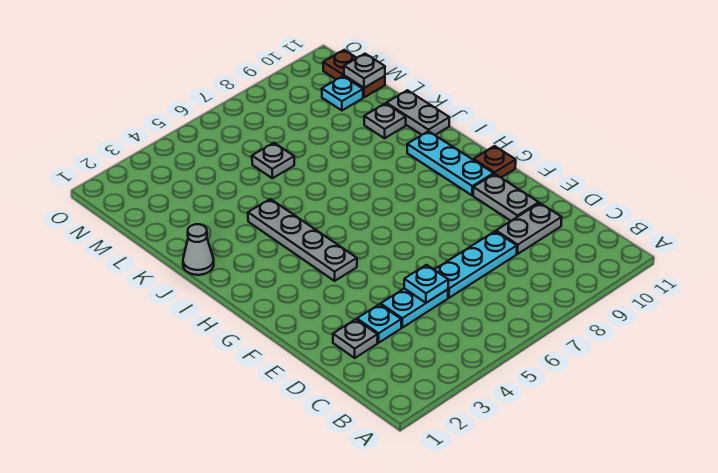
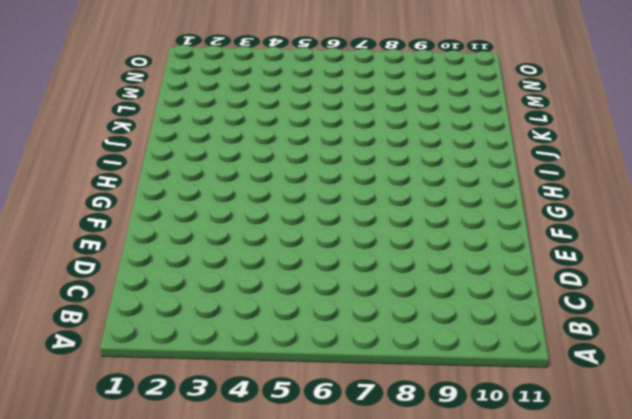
none -> grey 1x1 plate [333,319,378,358]
none -> cyan 1x1 plate [357,304,401,343]
none -> cyan 1x2 plate [381,288,448,328]

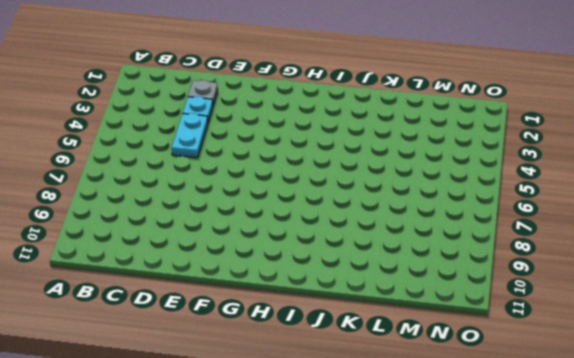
none -> cyan 1x3 plate [434,231,517,298]
none -> grey 1x2 plate [496,203,562,254]
none -> grey 1x2 plate [473,174,539,221]

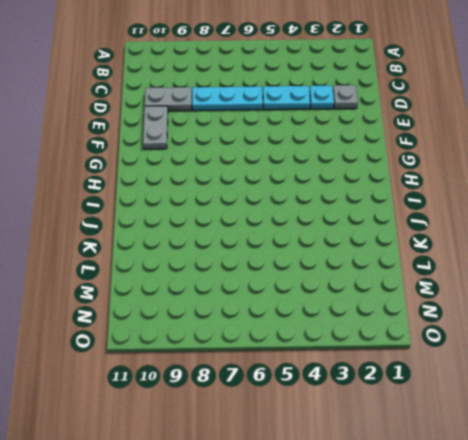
none -> grey 1x4 plate [248,199,357,281]
none -> cyan 1x3 plate [407,131,494,195]
none -> brown 1x1 plate [473,146,516,177]

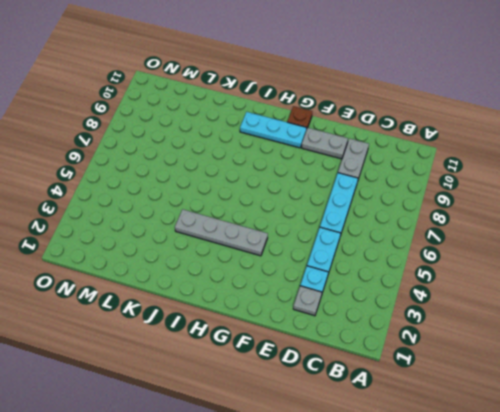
none -> grey 1x1 cone [183,224,214,275]
none -> grey 1x2 plate [386,90,450,135]
none -> grey 1x1 plate [364,103,406,138]

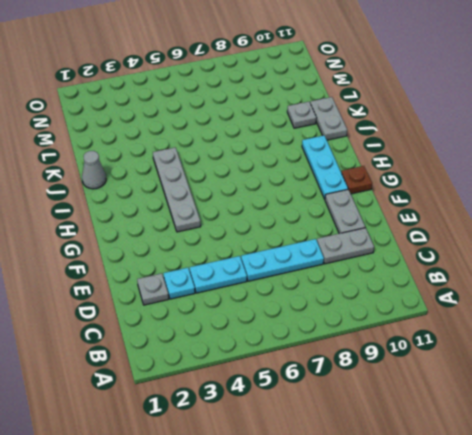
none -> grey 1x1 plate [252,143,294,178]
none -> cyan 1x1 plate [322,76,363,110]
none -> brown 1x2 plate [323,50,385,97]

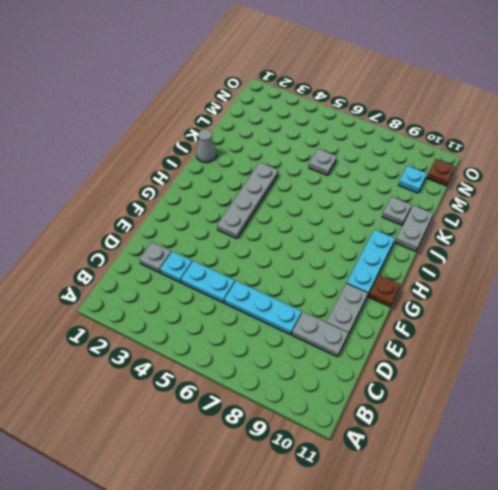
brown 1x1 plate [427,159,455,186] -> brown 1x2 plate [323,50,385,97]
none -> cyan 1x1 plate [404,265,448,303]
none -> grey 1x1 plate [344,54,385,88]

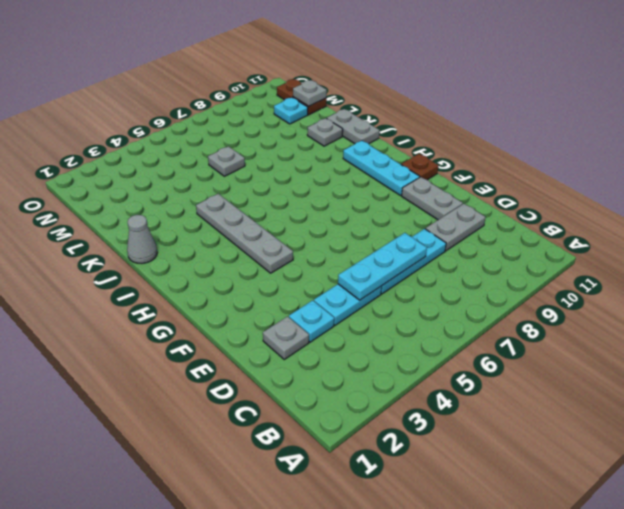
cyan 1x3 plate [338,233,427,300] -> cyan 1x1 plate [404,265,448,303]

